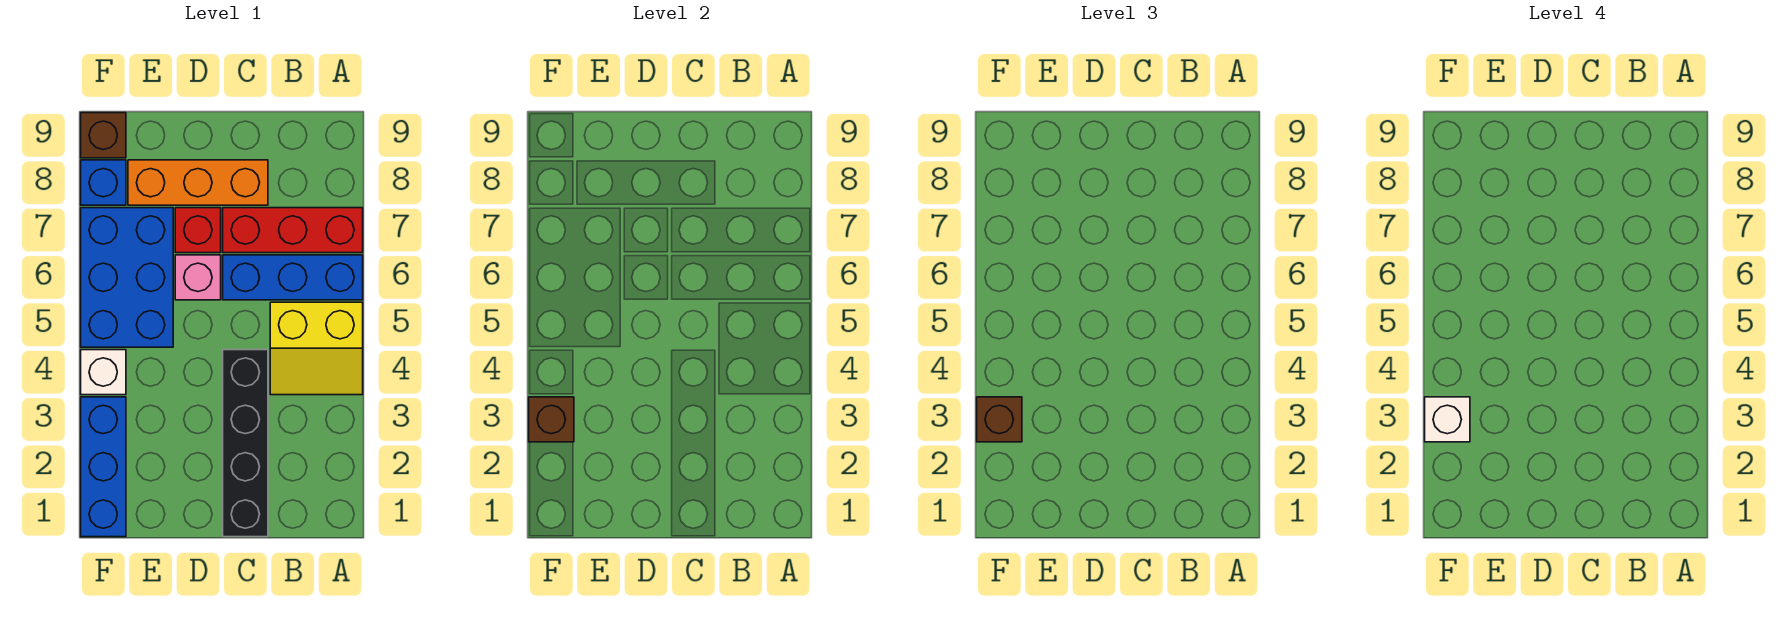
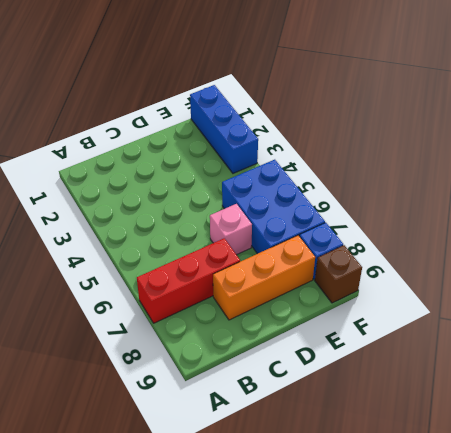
none -> yellow 2x2 slope [270,302,363,395]
none -> blue 1x3 brick [223,255,363,300]
none -> black 1x4 brick [223,350,268,537]

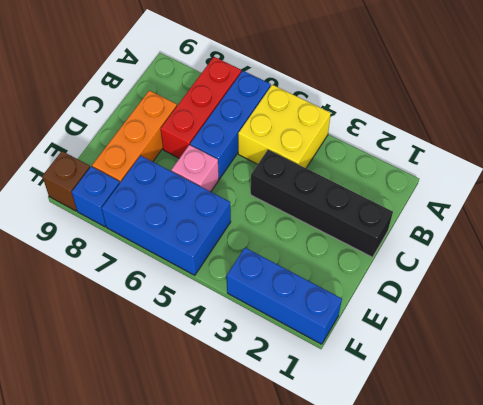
yellow 2x2 brick [238,85,331,168] -> yellow 2x2 slope [270,302,363,395]
none -> red 1x1 brick [175,208,221,253]
none -> white 1x1 brick [81,350,126,395]
none -> brown 1x1 brick [529,397,574,442]

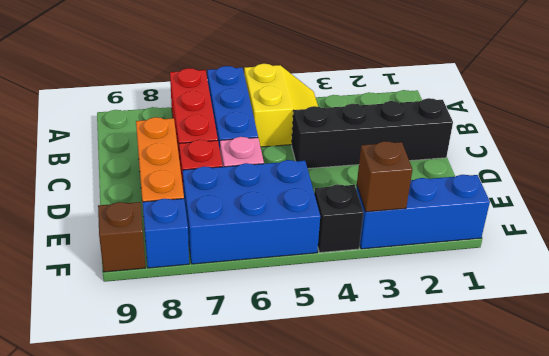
black 1x1 brick [314,185,363,253] -> white 1x1 brick [81,350,126,395]
none -> brown 1x1 brick [977,397,1022,442]
none -> white 1x1 brick [1425,397,1470,442]

